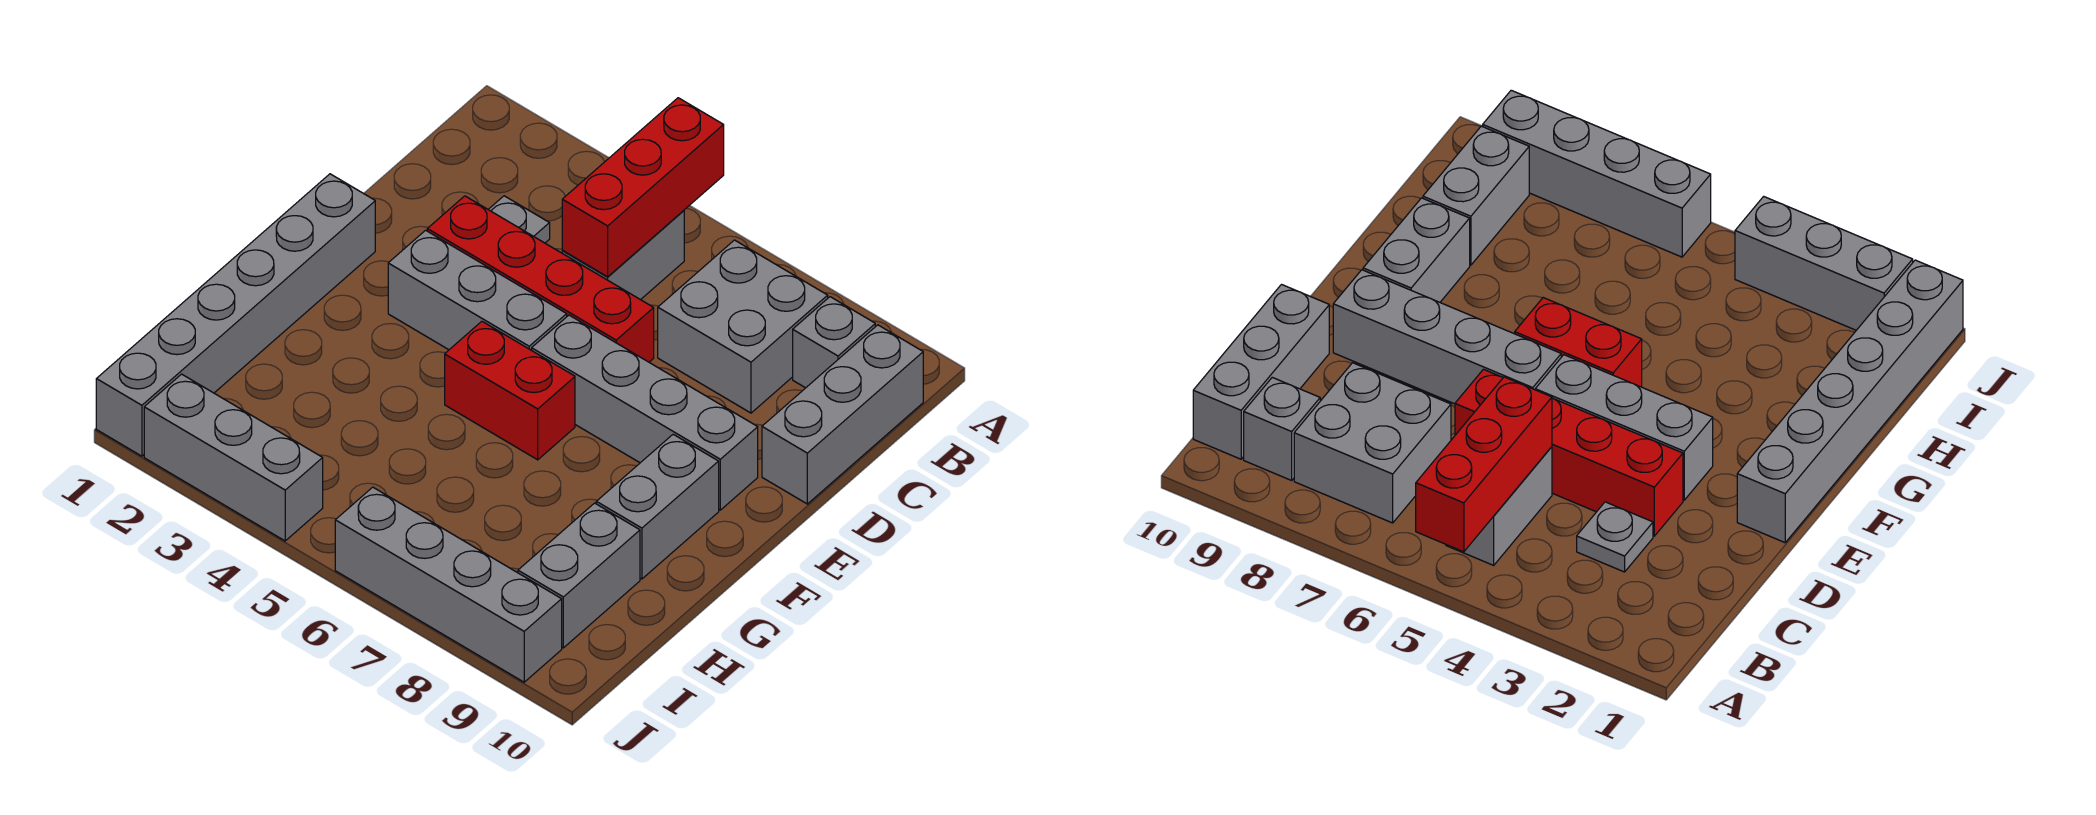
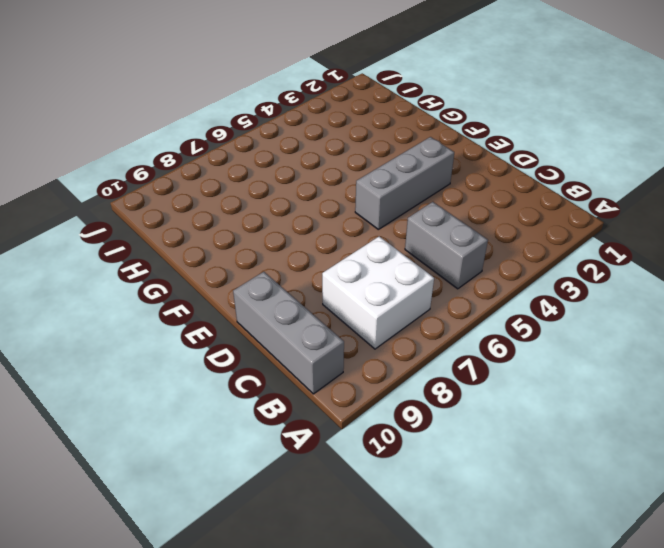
white 2x2 brick [322,237,434,349] -> grey 2x2 brick [658,240,828,413]
none -> grey 1x1 brick [793,297,875,388]
none -> grey 1x1 plate [488,196,550,243]
none -> red 1x4 brick [427,196,654,362]

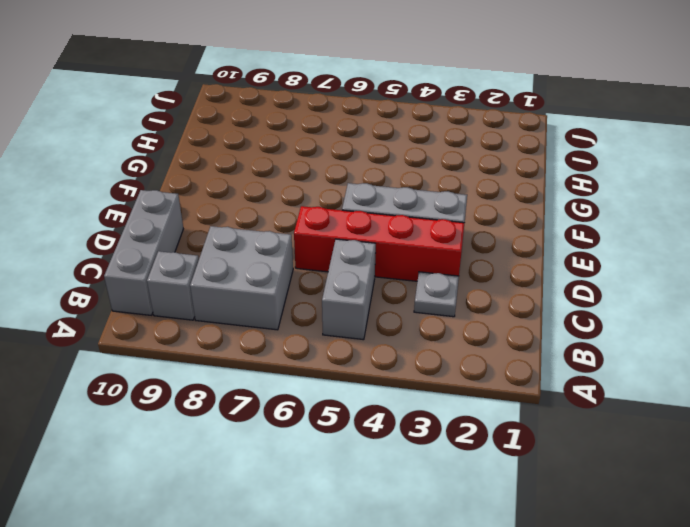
none -> grey 1x6 brick [96,174,375,456]
none -> grey 1x4 brick [532,315,758,510]
none -> red 1x2 brick [445,321,575,460]

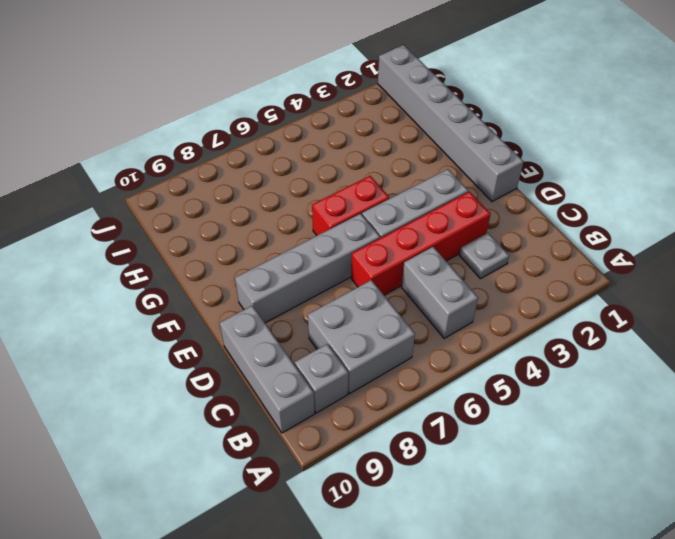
none -> grey 1x2 brick [596,434,719,579]
none -> grey 1x2 brick [518,503,640,648]
none -> grey 1x3 brick [144,374,323,541]

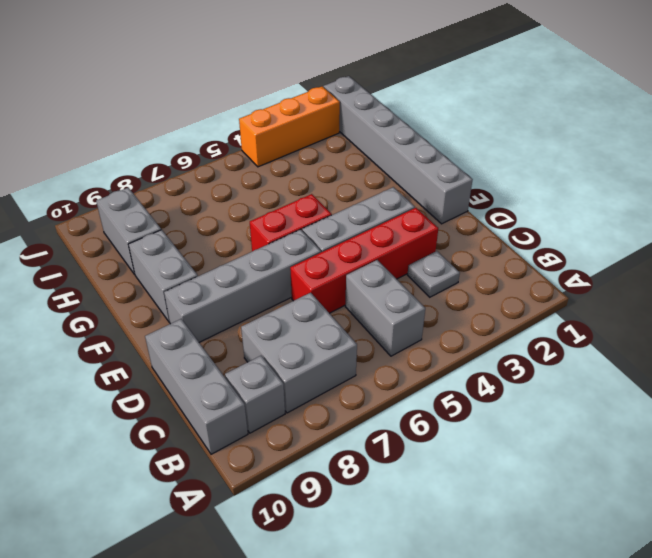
orange 1x3 brick [239,87,340,167] -> grey 1x3 brick [144,374,323,541]
none -> grey 1x4 brick [335,487,562,682]
none -> red 1x3 brick [562,98,724,277]

